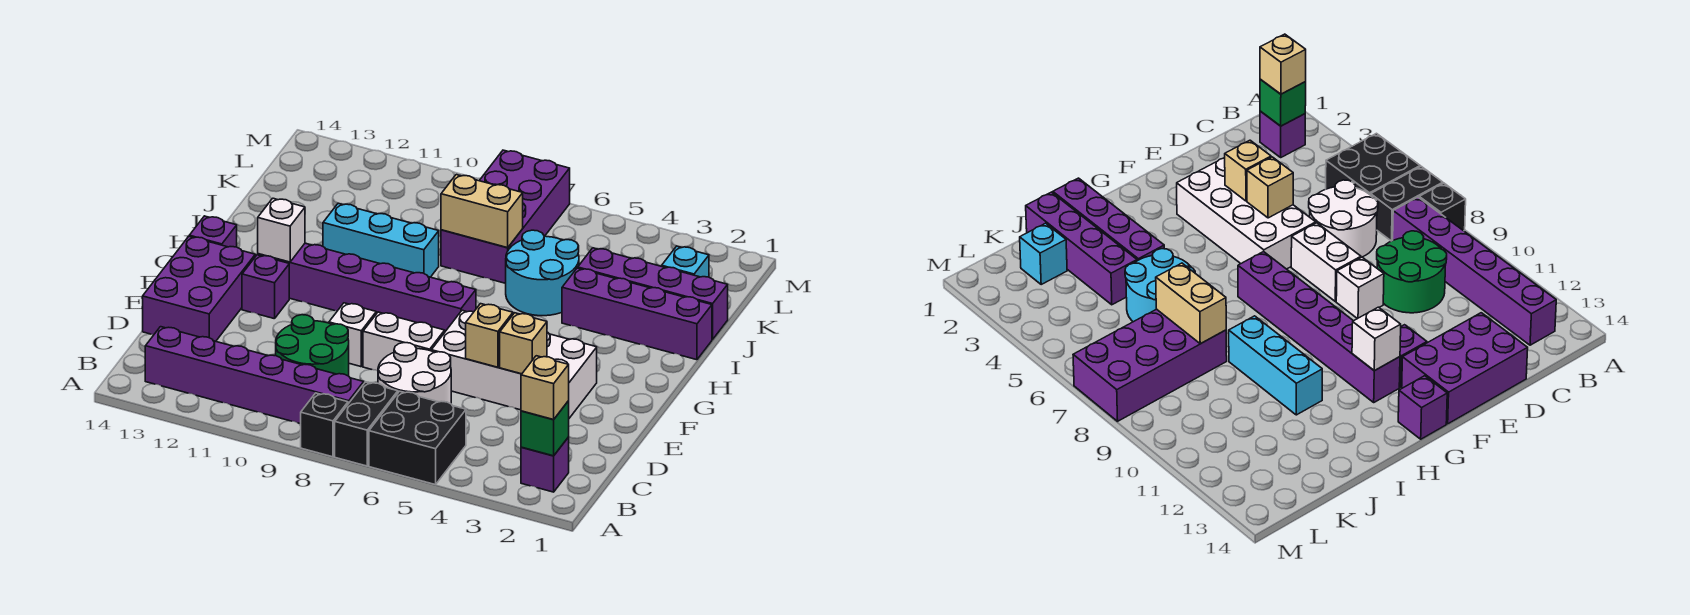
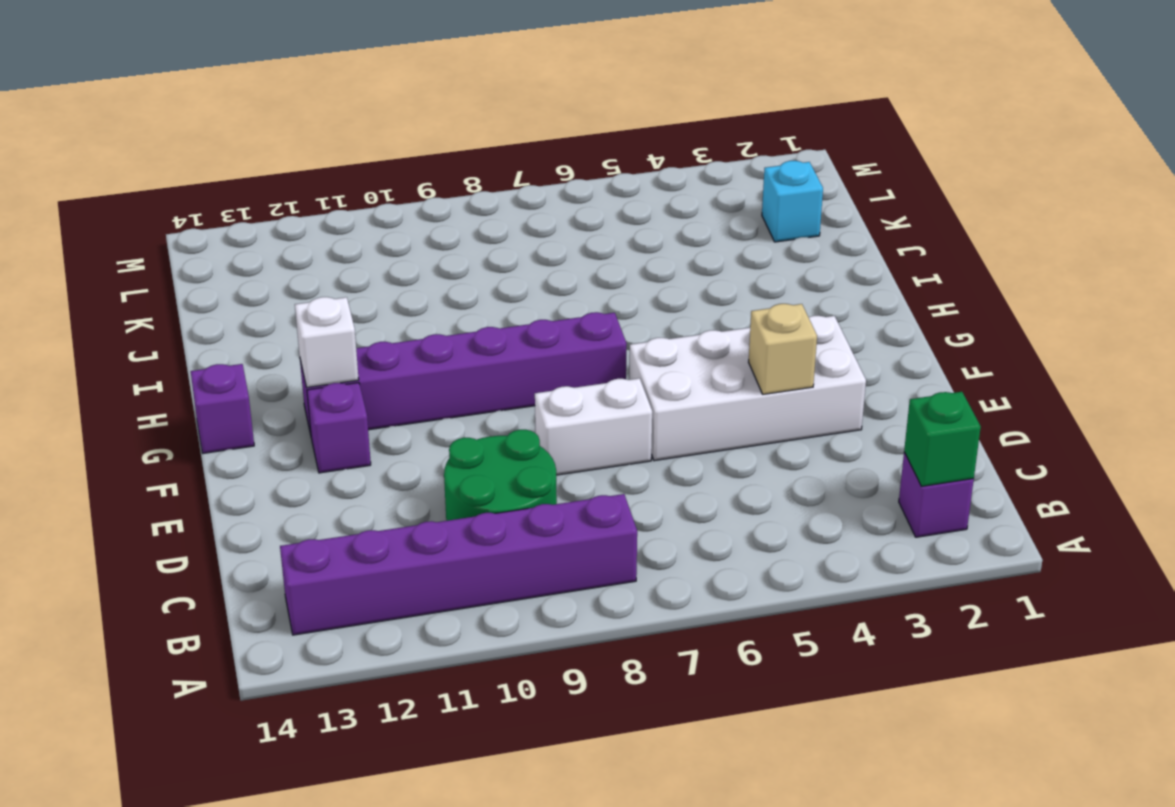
none -> black 2x2 brick [369,391,466,485]
none -> black 1x2 brick [335,382,398,466]
none -> black 1x1 brick [301,393,348,457]

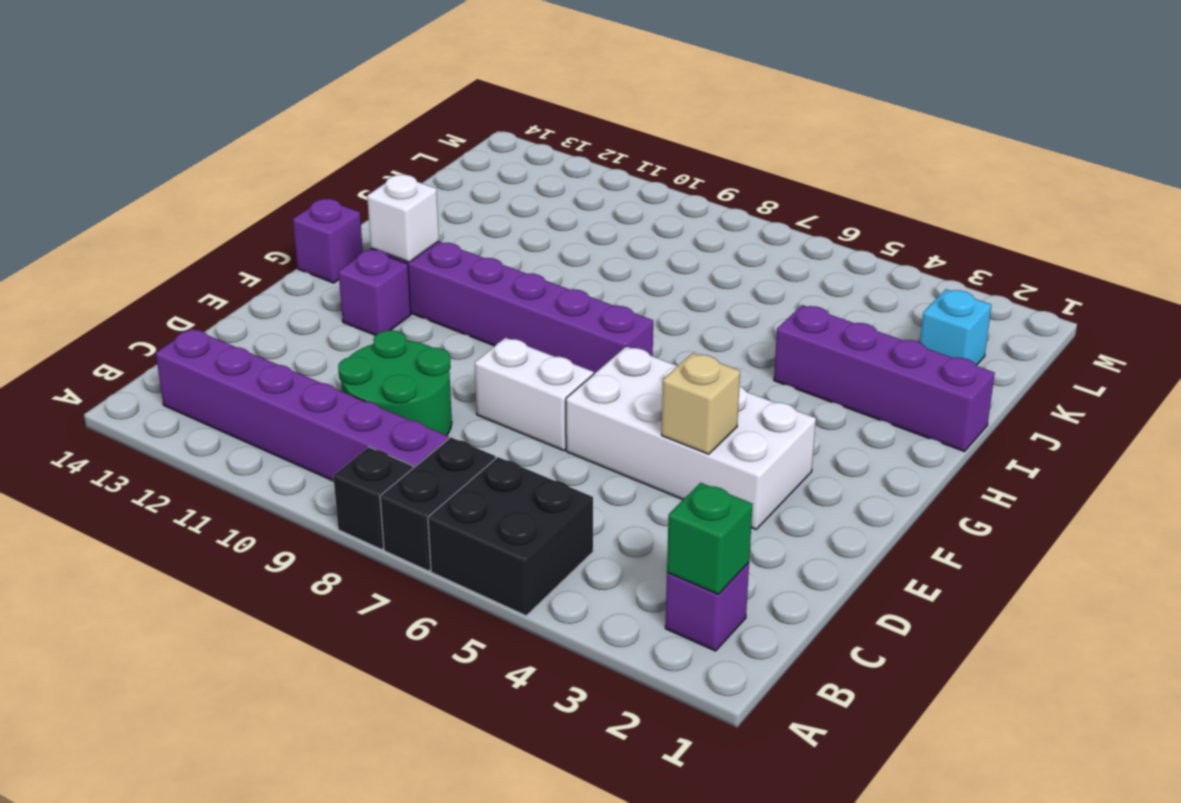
none -> white 2x2 round brick [378,343,451,404]
none -> purple 2x3 brick [143,236,255,341]
none -> white 1x1 brick [329,303,376,367]

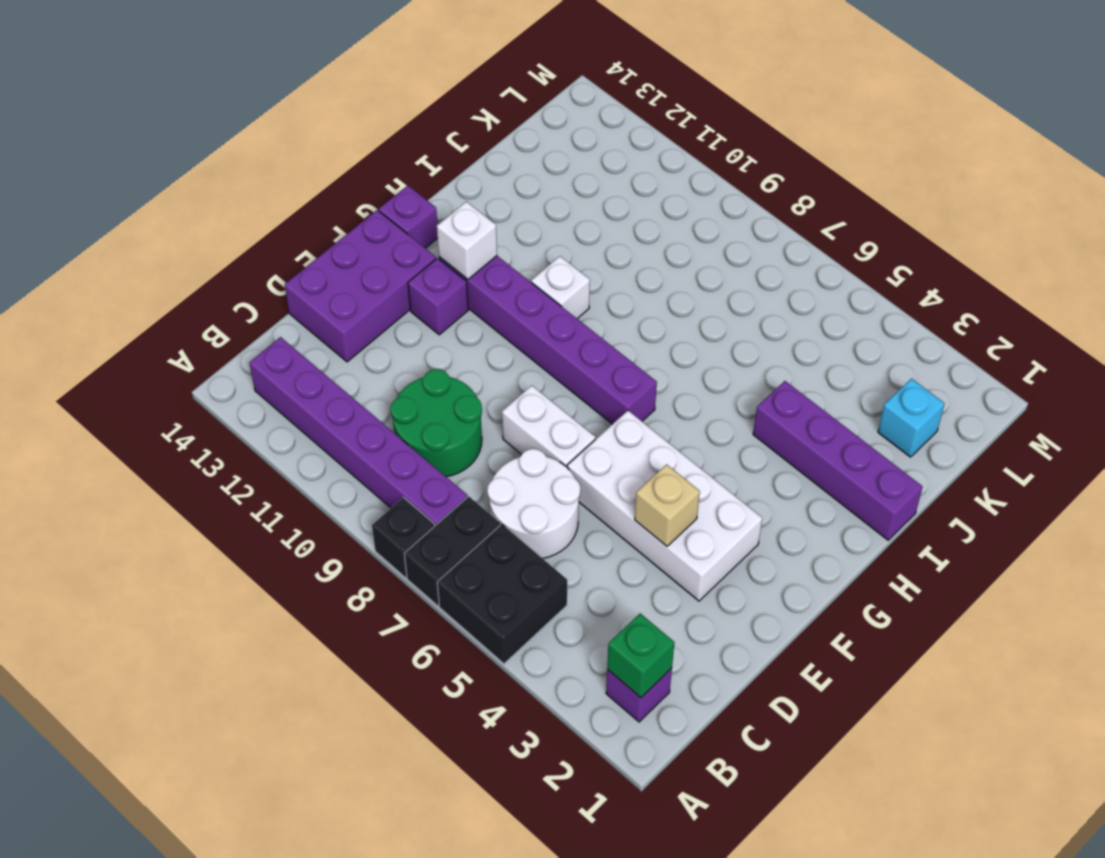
white 1x1 brick [531,256,590,319] -> white 1x1 brick moved to [329,303,376,367]
none -> cyan 2x2 round brick [506,230,579,316]
none -> cyan 1x3 brick [323,203,439,277]
none -> purple 1x4 brick [578,248,728,339]

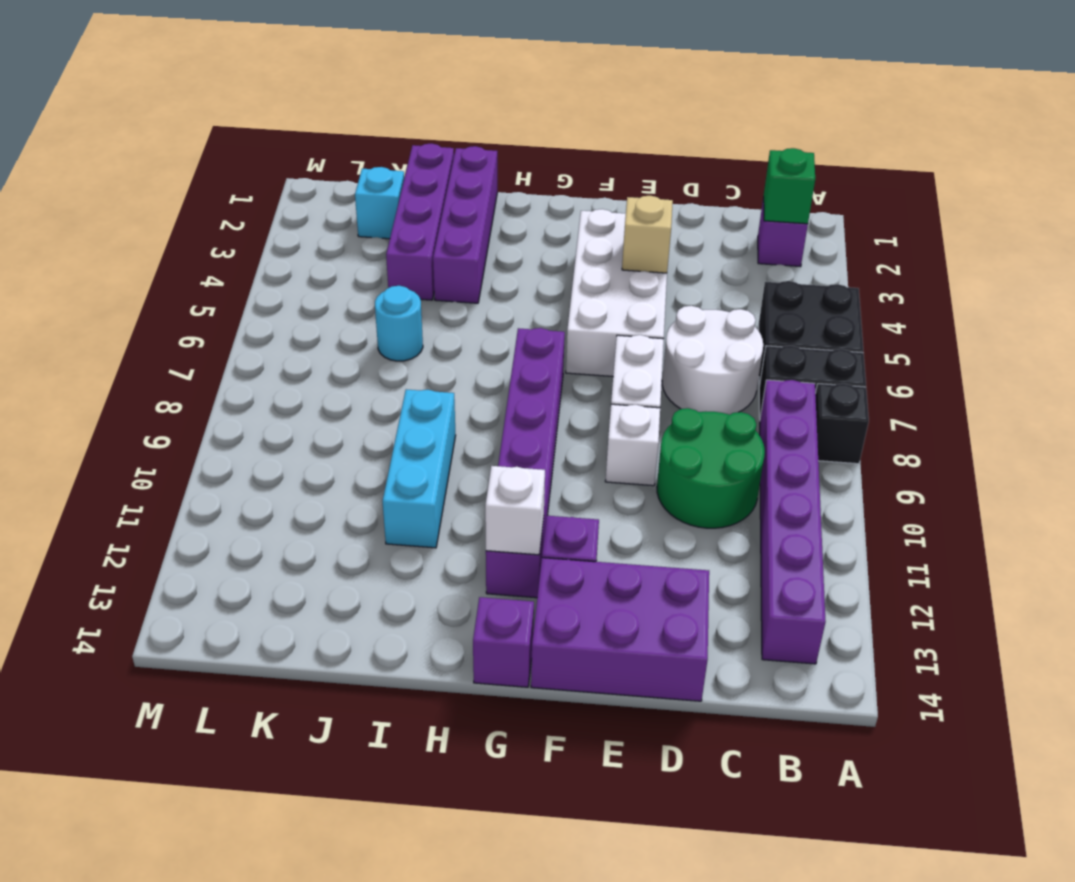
cyan 1x1 round brick [375,286,423,361] -> cyan 2x2 round brick [506,230,579,316]
none -> purple 2x4 brick [441,150,570,283]
none -> tan 1x1 brick [466,304,513,367]
none -> tan 1x2 brick [441,175,523,248]

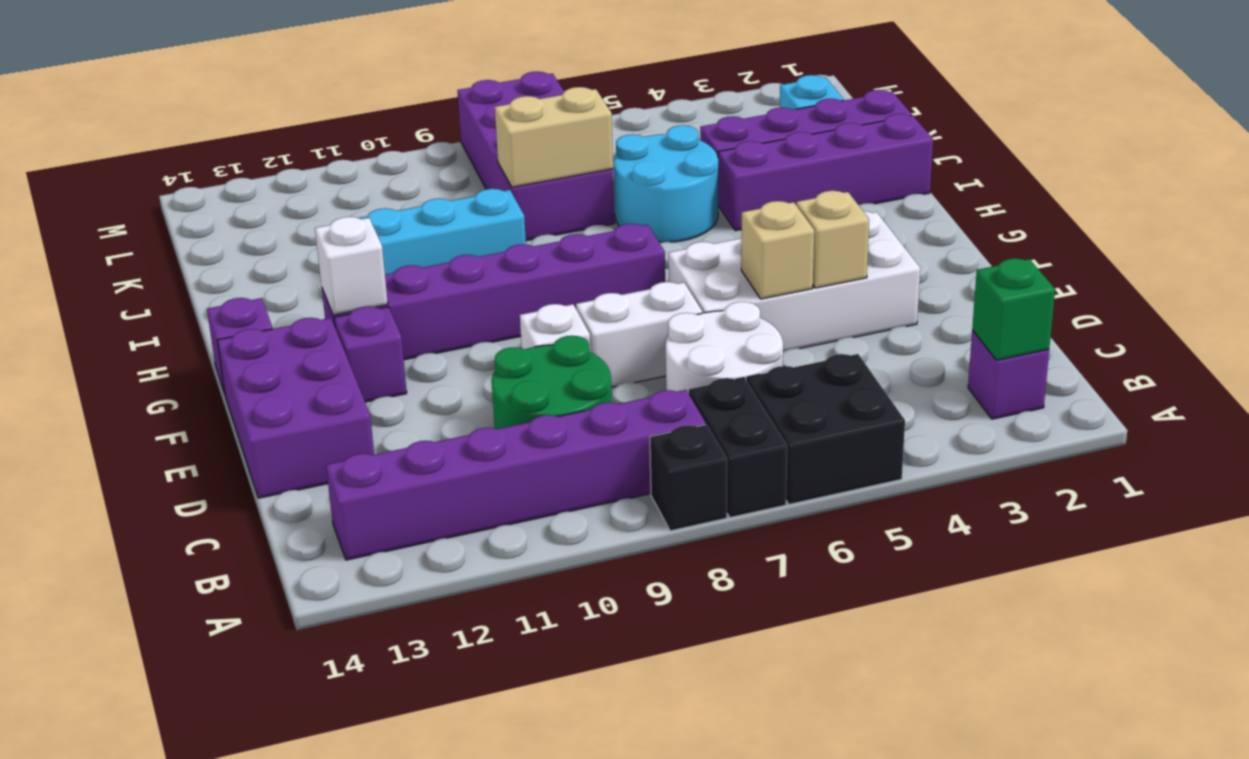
none -> tan 1x1 brick [521,356,569,420]

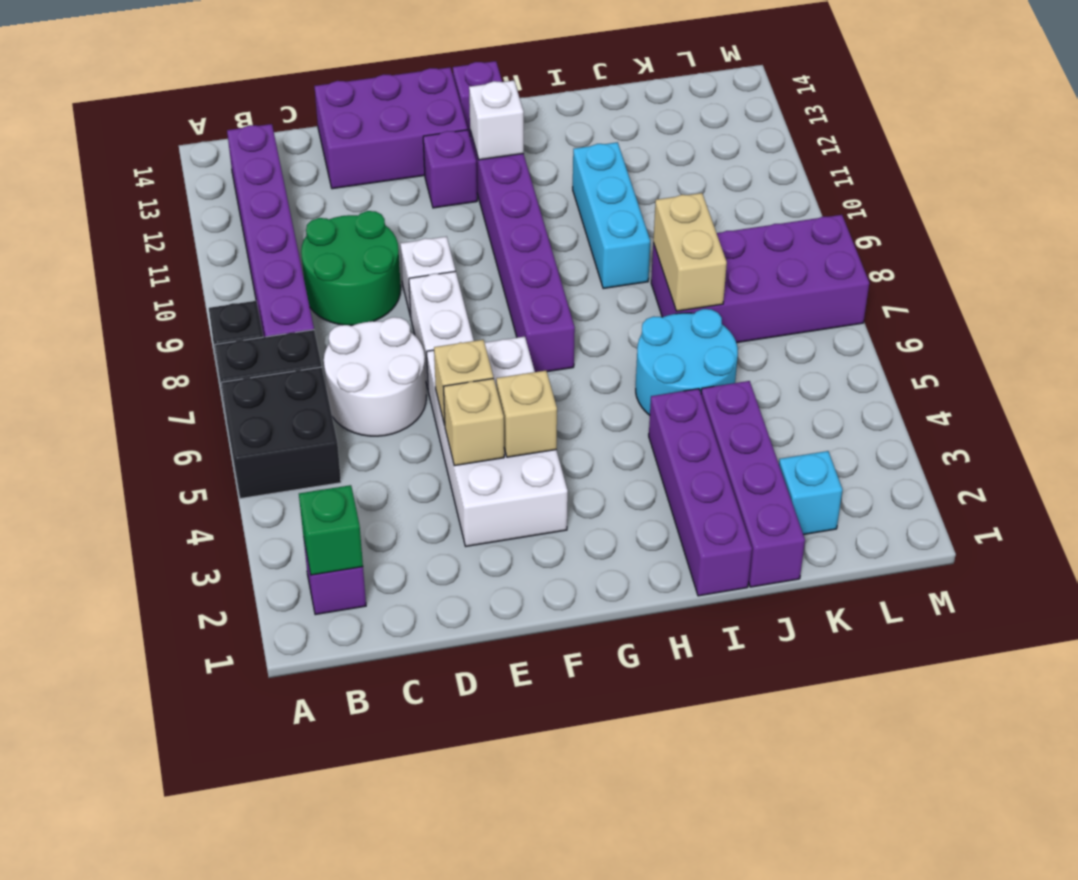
tan 1x1 brick [496,371,557,457] -> tan 1x1 brick moved to [521,356,569,420]

